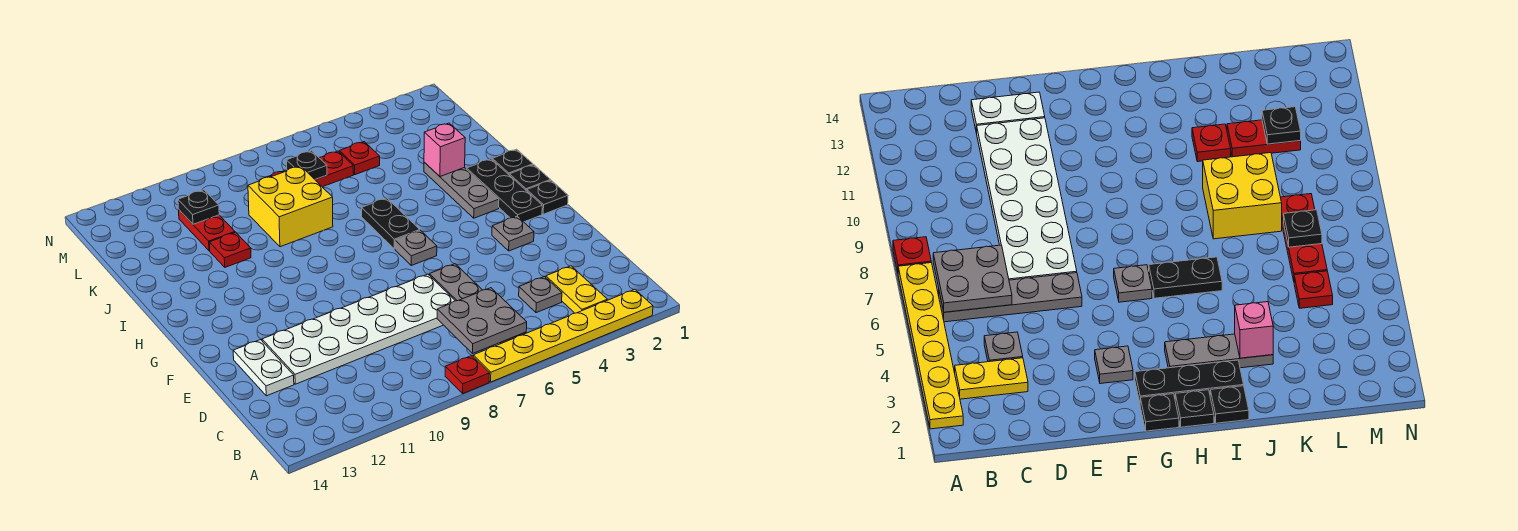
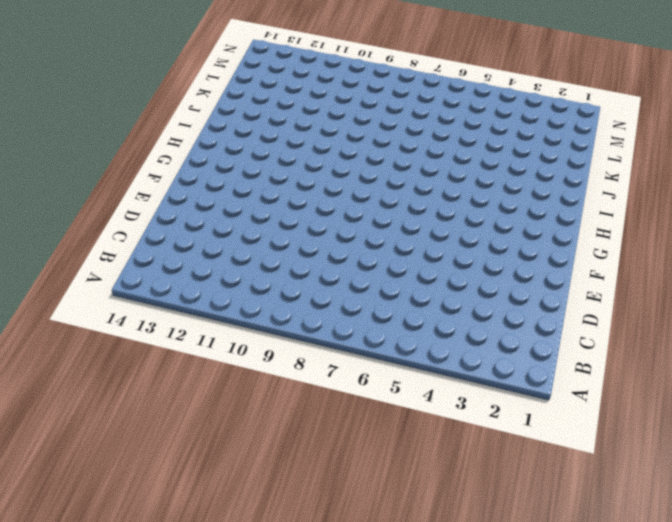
none -> yellow 1x6 plate [473,289,653,382]
none -> red 1x1 plate [445,356,490,393]
none -> yellow 1x2 plate [546,266,607,313]

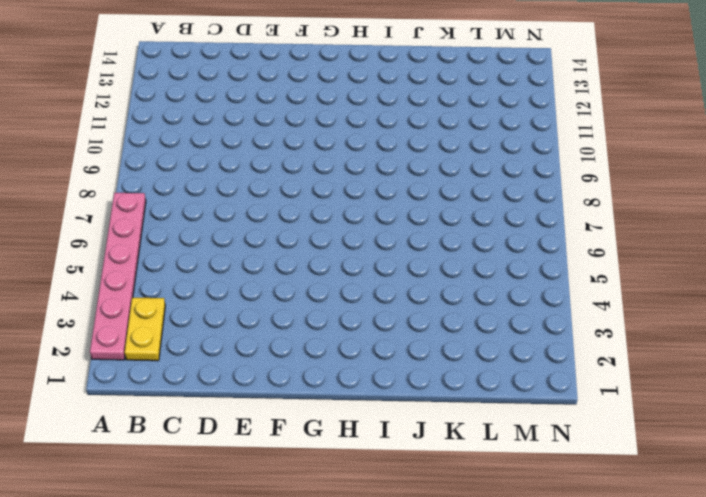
pink 1x6 plate [90,193,146,360] -> yellow 1x6 plate [473,289,653,382]
yellow 1x2 plate [125,297,165,361] -> yellow 1x2 plate turned to [546,266,607,313]
none -> red 1x1 plate [445,356,490,393]
none -> grey 1x4 plate [429,264,526,346]
none -> grey 1x1 plate [519,277,562,313]

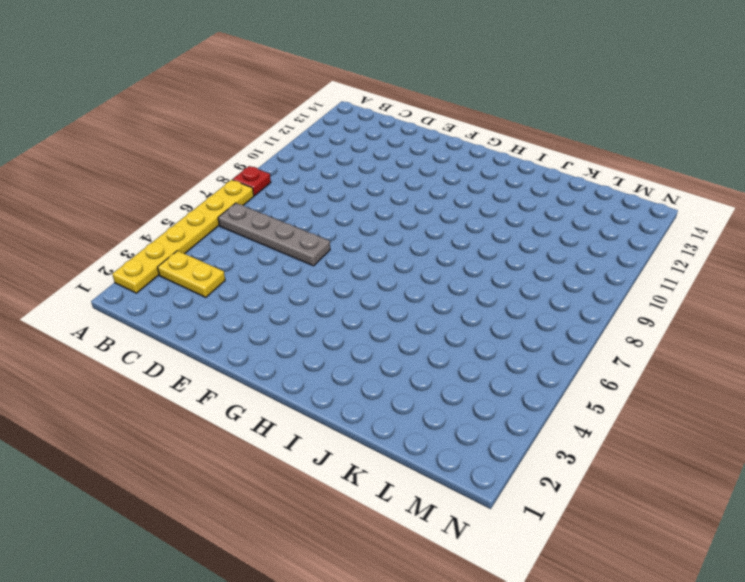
none -> grey 1x1 plate [519,277,562,313]
none -> white 2x6 plate [262,274,455,384]
none -> white 1x2 plate [233,340,294,396]

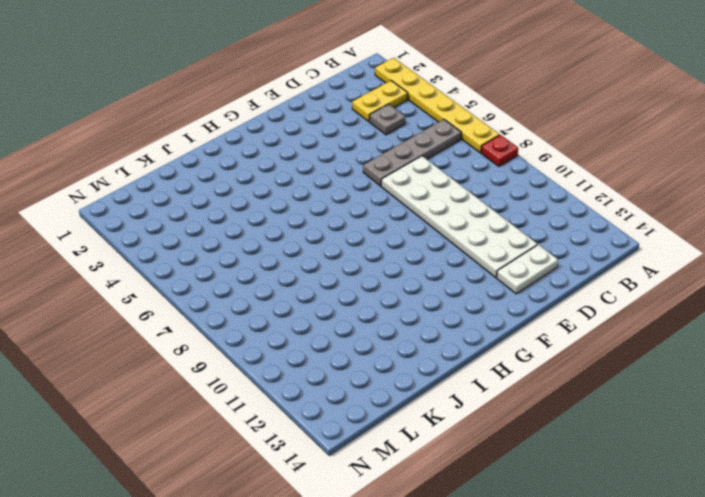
none -> grey 1x1 plate [492,216,534,251]
none -> black 1x1 plate [527,180,568,214]
none -> black 1x3 plate [467,159,542,222]

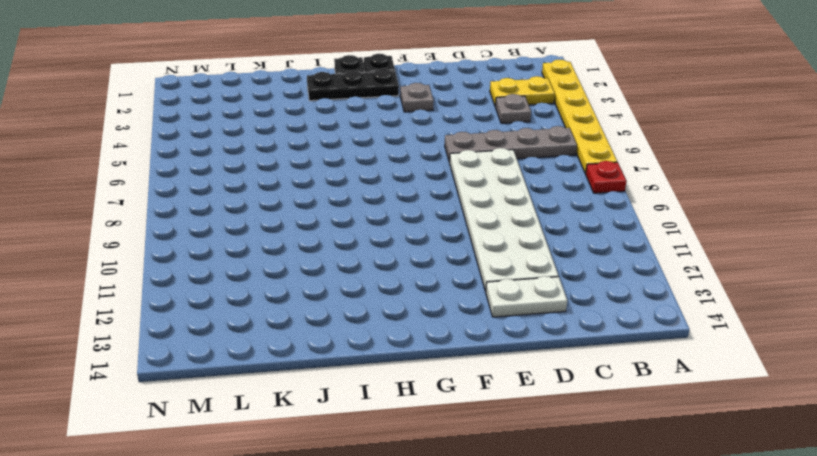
none -> grey 1x1 plate [395,230,437,265]
none -> grey 1x3 plate [424,162,499,218]
none -> black 1x2 plate [362,198,420,249]

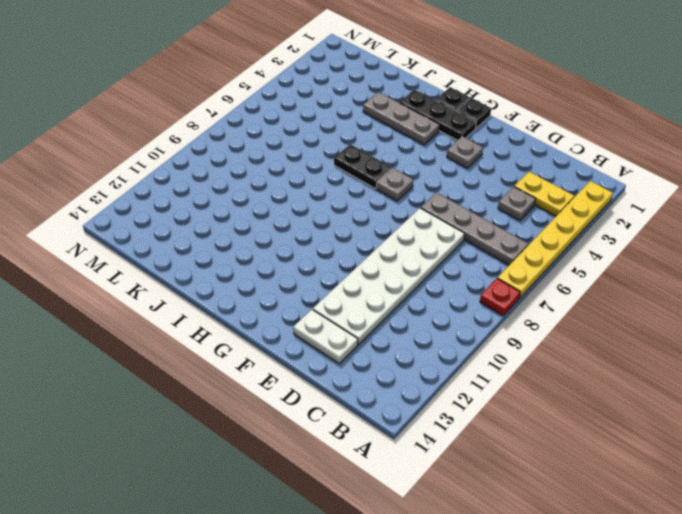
none -> black 1x1 plate [492,149,533,175]
none -> yellow 2x2 brick [248,166,333,247]
none -> red 1x1 plate [209,232,251,267]

